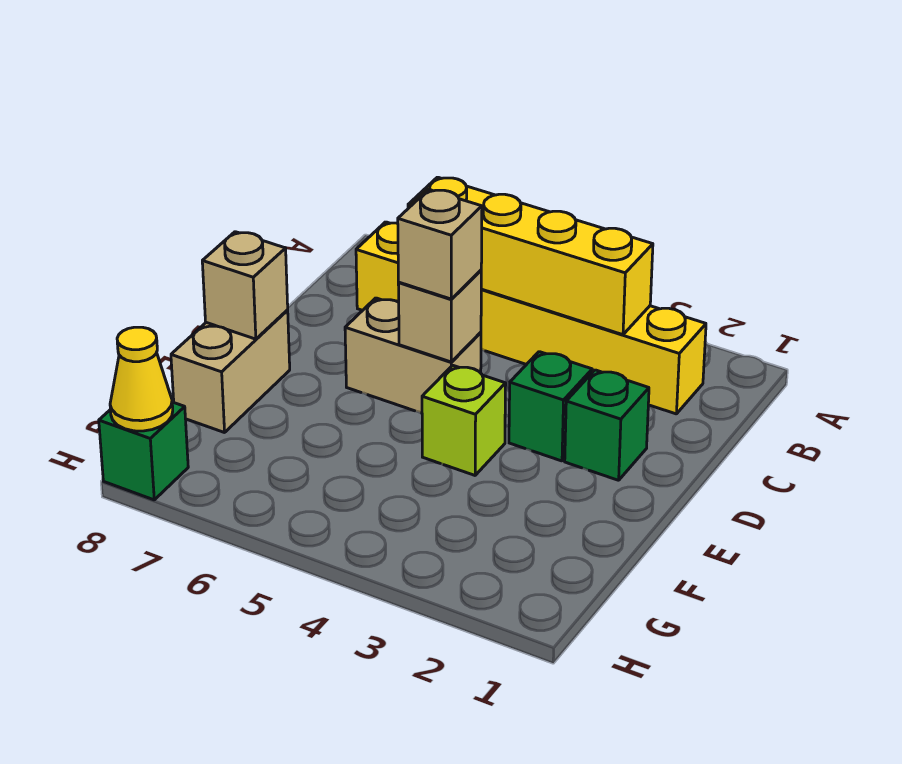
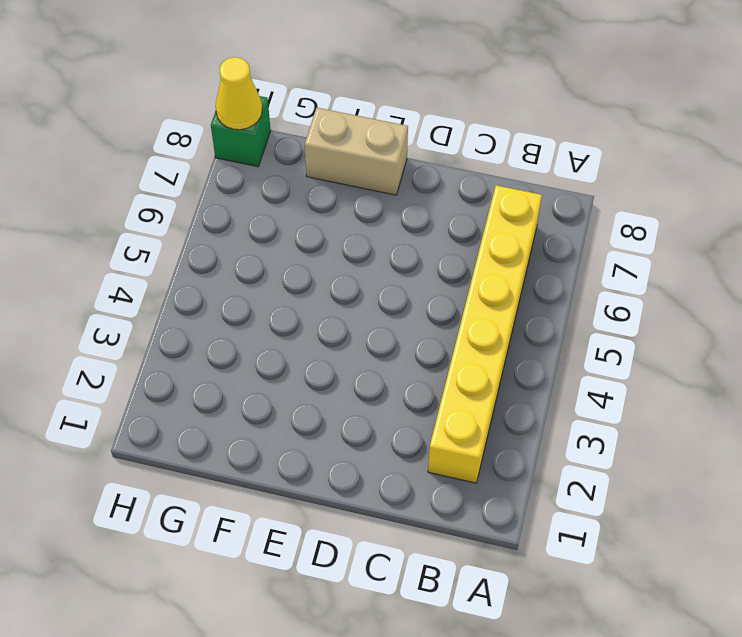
none -> green 1x1 brick [565,370,649,480]
none -> green 1x1 brick [509,352,592,461]
none -> tan 1x2 brick [345,298,481,413]

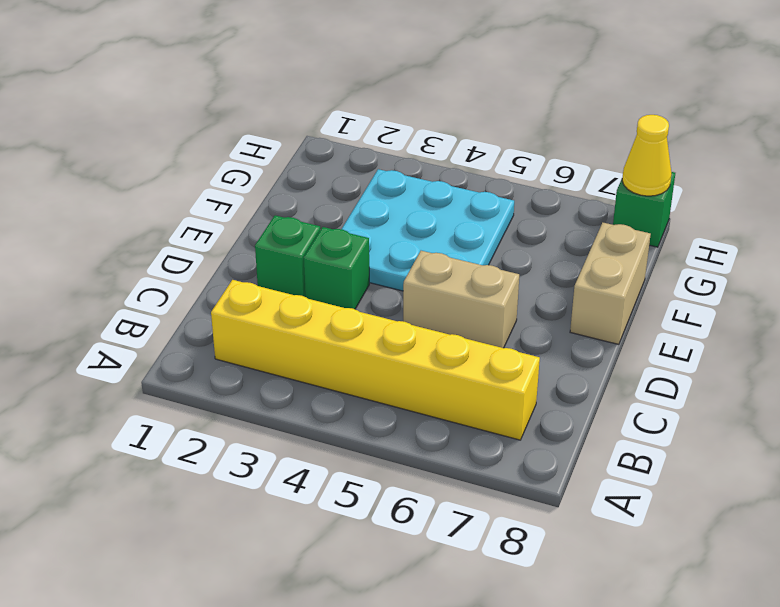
cyan 3x3 plate [342,169,514,291] -> lime 1x1 brick [422,365,506,475]
none -> yellow 1x4 brick [408,177,653,335]
none -> tan 1x1 brick [398,270,481,362]
none -> tan 1x1 brick [202,232,288,339]

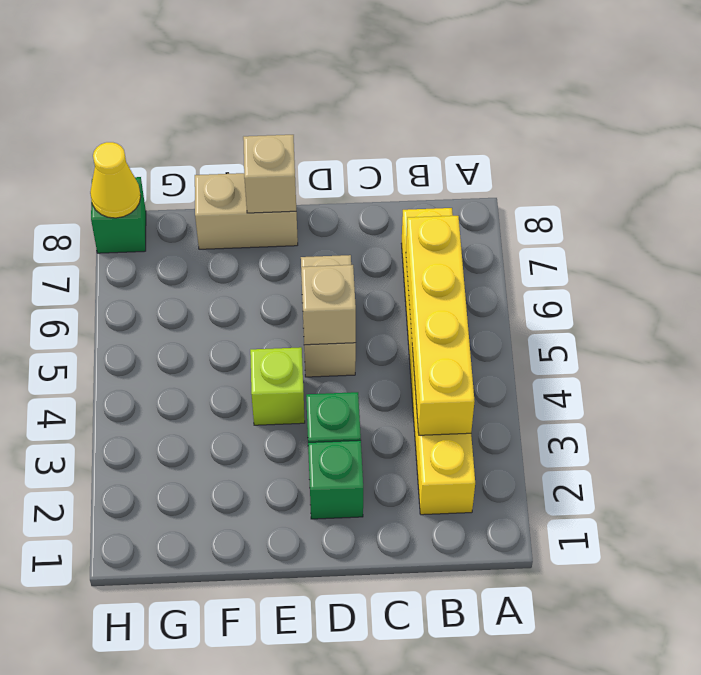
none -> tan 1x1 brick [398,190,482,299]

